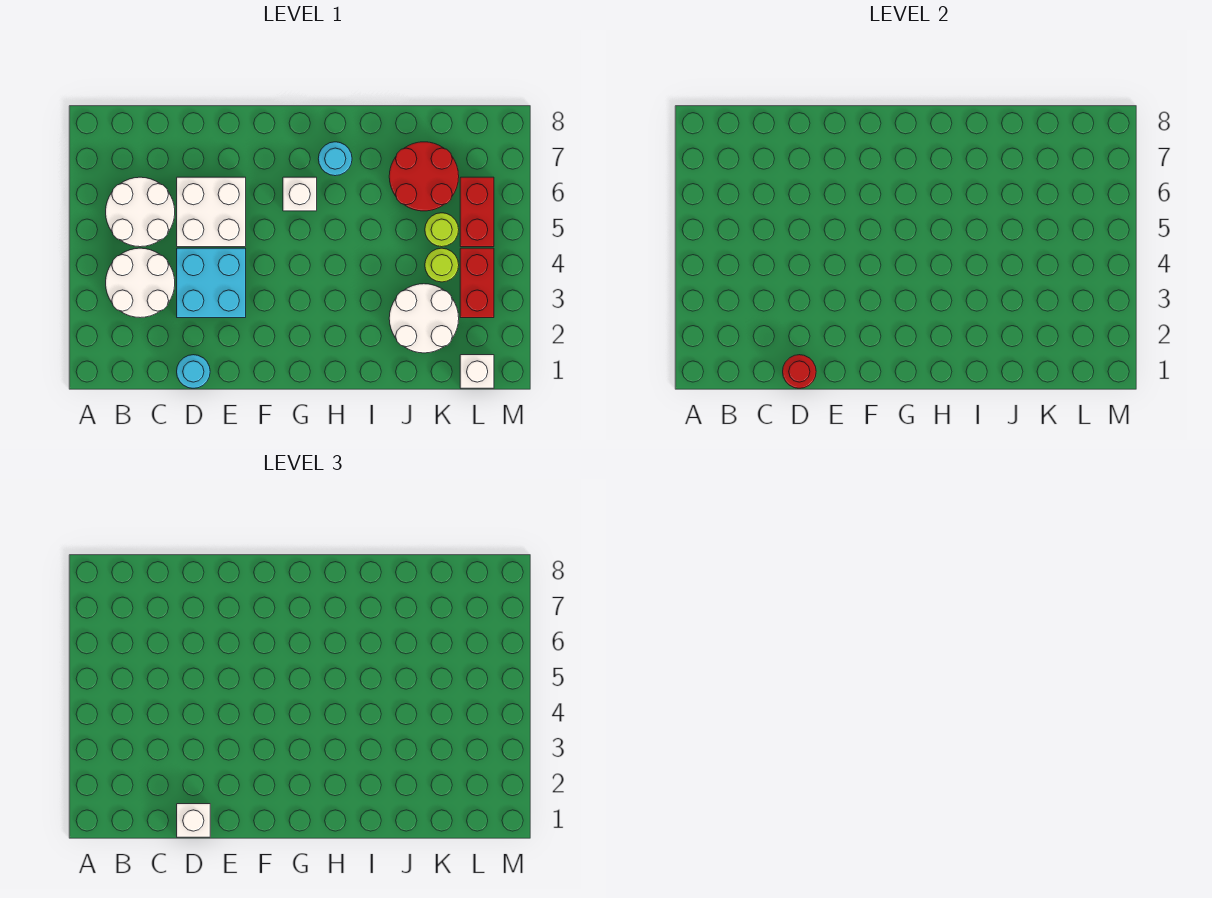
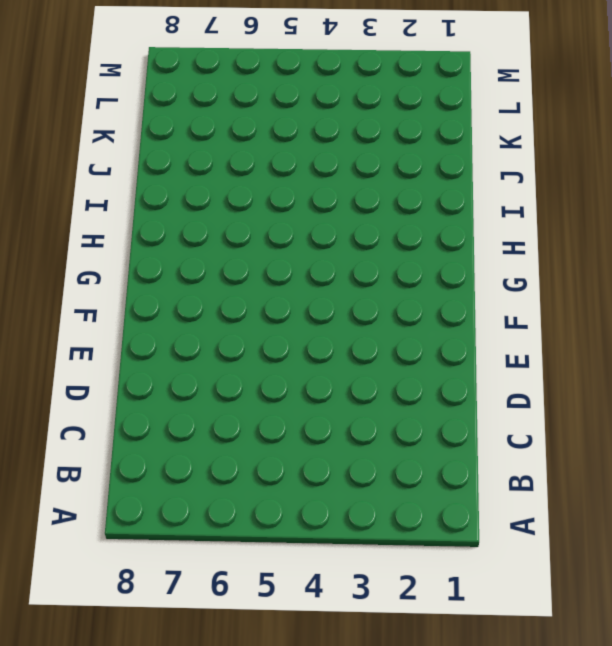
none -> white 2x2 round brick [106,248,175,318]
none -> white 2x2 round brick [106,177,175,247]
none -> cyan 1x1 round brick [177,355,210,388]

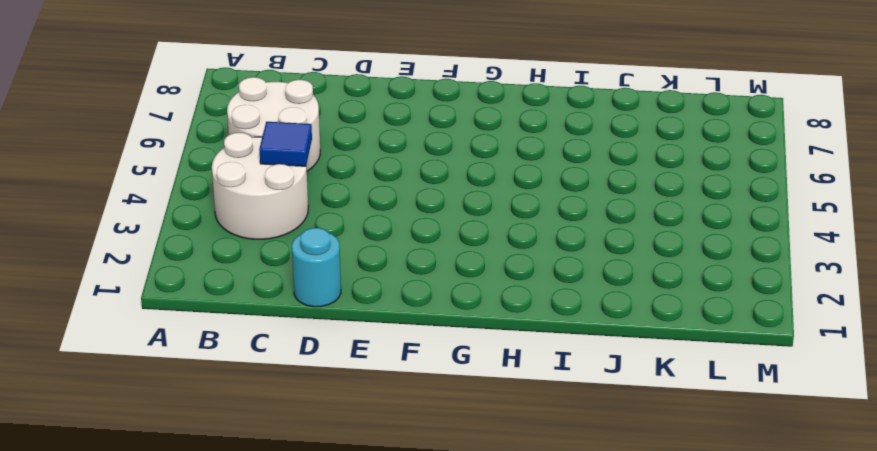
blue 1x1 tile [259,122,312,166] -> none
none -> cyan 2x2 brick [177,248,246,318]
none -> white 2x2 brick [177,177,246,247]
none -> white 1x1 brick [283,177,317,211]

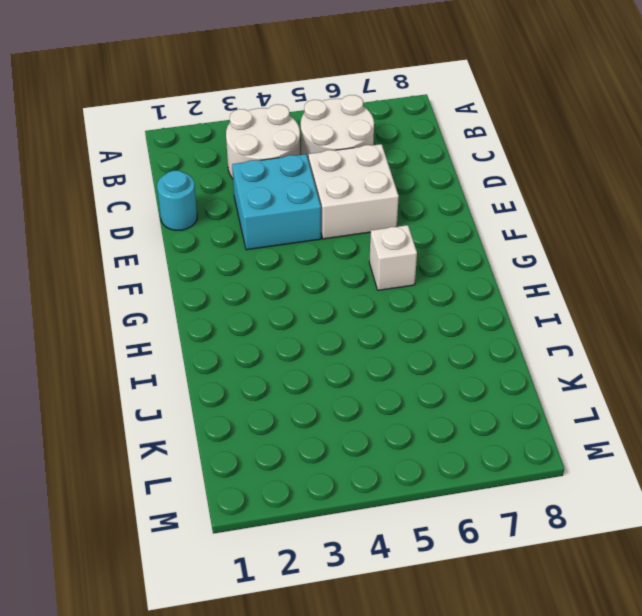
none -> cyan 1x1 round brick [318,142,352,176]
none -> white 2x2 round brick [389,284,459,353]
none -> red 2x2 round brick [389,142,459,211]

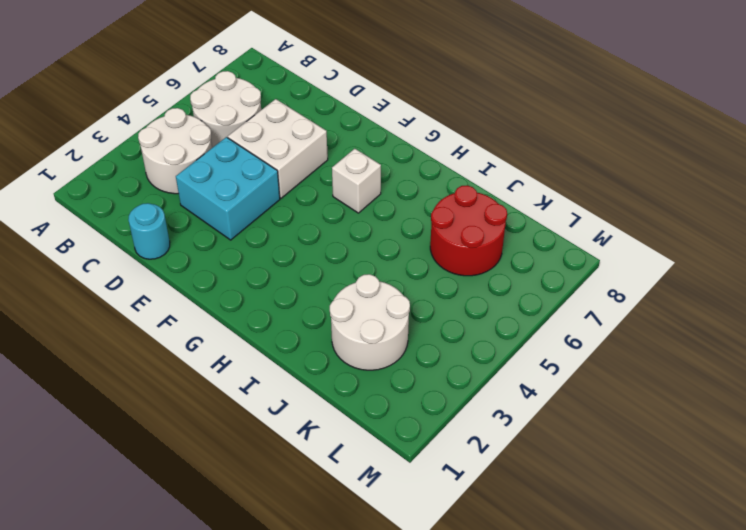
none -> cyan 1x1 round brick [318,142,352,176]
none -> lime 1x1 round brick [425,248,459,282]
none -> lime 1x1 round brick [425,213,459,247]

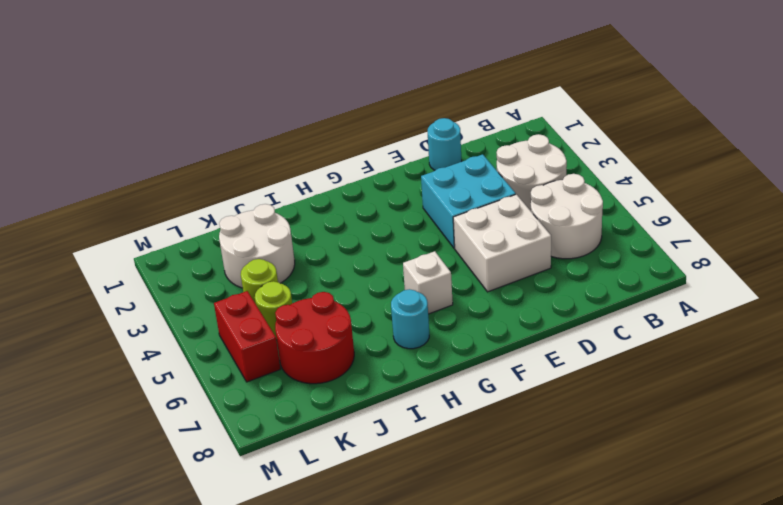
none -> white 1x1 brick [460,355,494,388]
none -> red 1x2 brick [460,248,494,318]
none -> red 1x1 round brick [783,355,816,388]

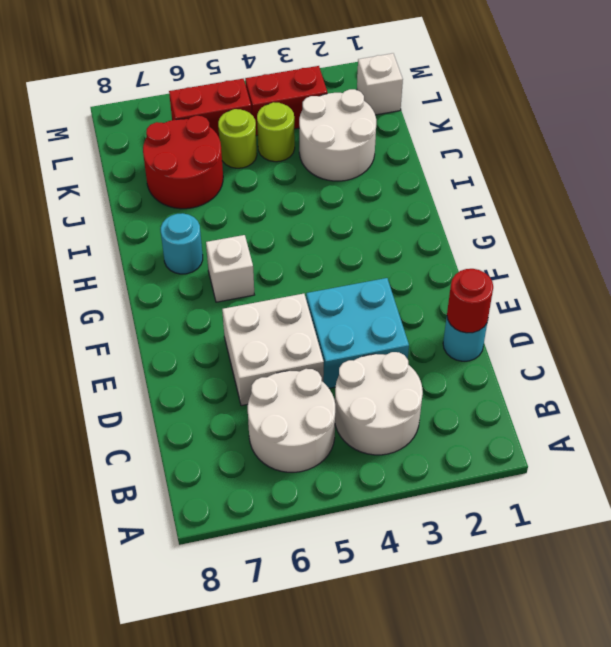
none -> white 1x1 brick [177,804,210,837]

